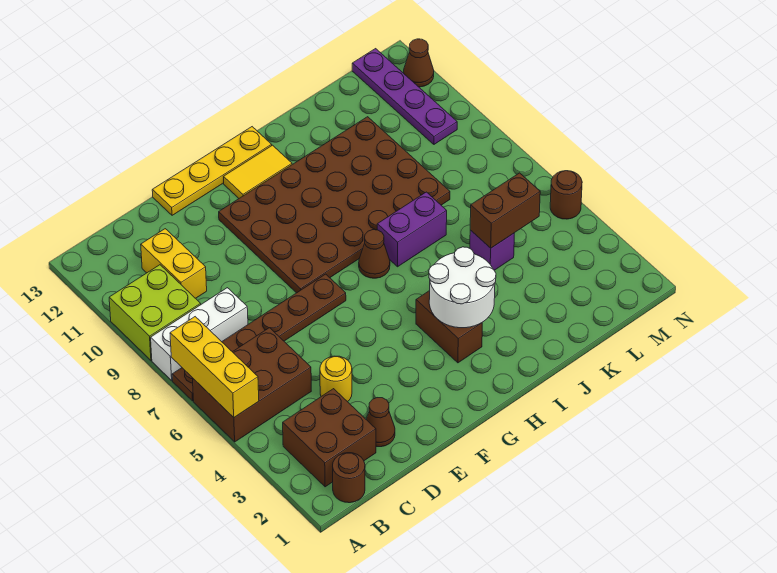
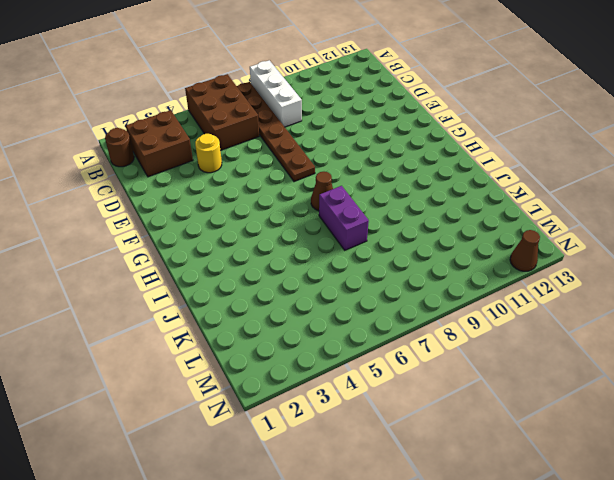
none -> lime 2x2 brick [109,265,201,360]
none -> yellow 1x2 brick [141,229,207,298]
none -> brown 1x1 cone [366,398,395,447]

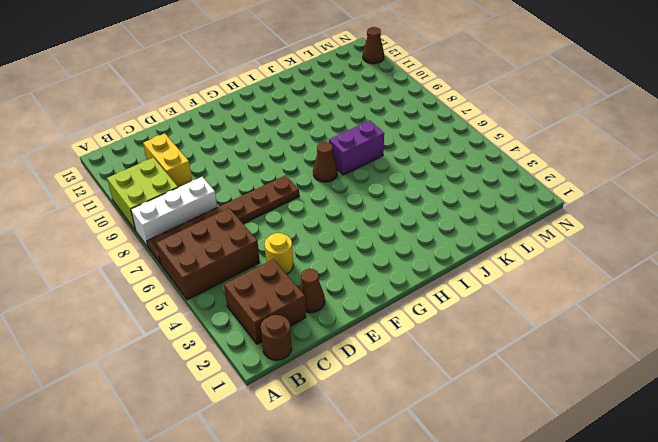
none -> yellow 1x4 plate [152,127,272,215]
none -> brown 4x6 plate [219,117,450,293]
none -> yellow 1x2 tile [224,145,292,198]

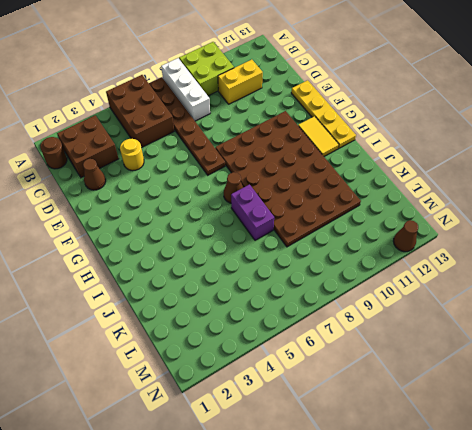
none -> brown 1x2 brick [416,291,482,363]
none -> purple 1x1 brick [470,230,514,270]
none -> purple 1x4 plate [352,49,457,144]

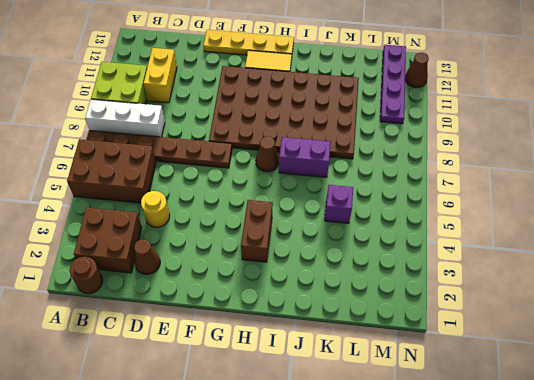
none -> brown 1x1 round brick [550,171,582,219]
none -> yellow 1x3 brick [170,317,259,417]
none -> white 2x2 round brick [429,247,496,328]

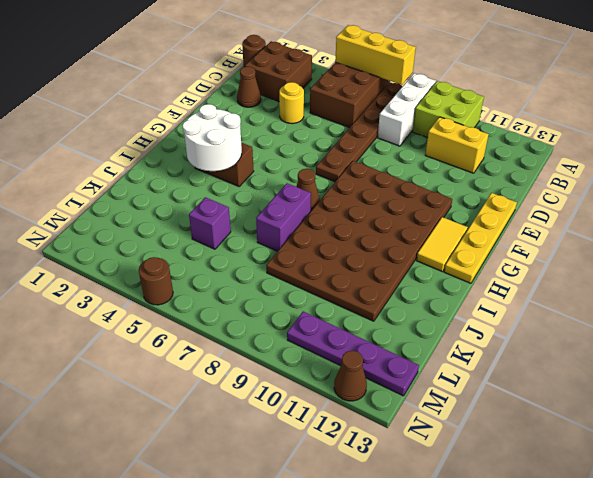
none -> brown 1x2 brick [470,173,540,248]

